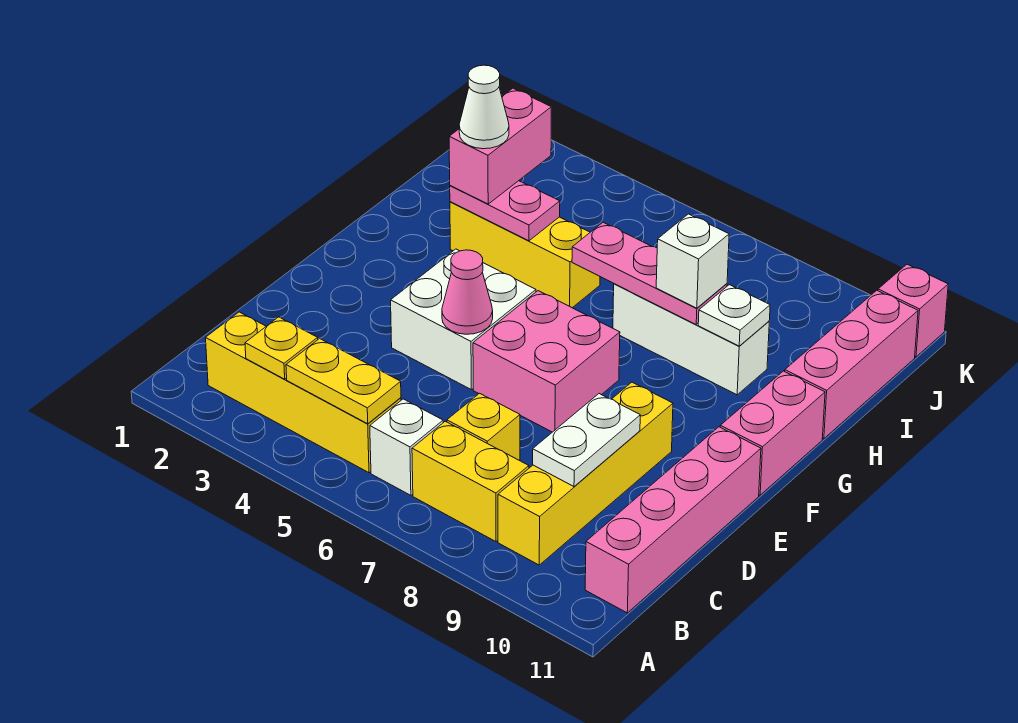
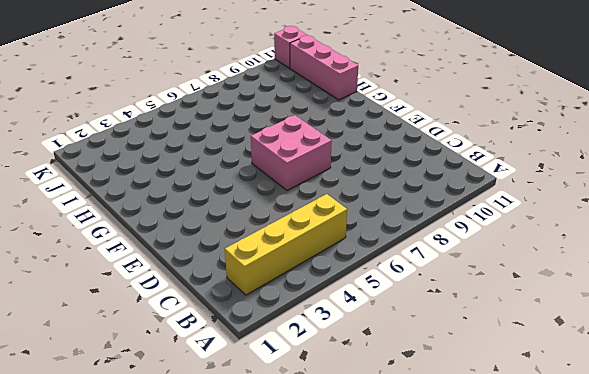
none -> white 1x1 brick [370,399,443,495]
none -> yellow 1x2 brick [412,421,529,542]
none -> yellow 1x4 brick [498,382,673,565]

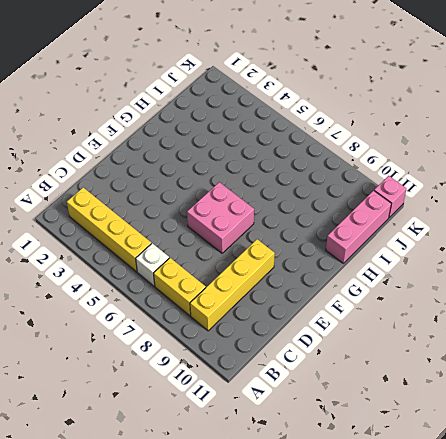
none -> pink 1x4 brick [585,427,761,613]
none -> yellow 1x1 brick [447,393,520,461]
none -> white 2x2 brick [391,249,536,389]

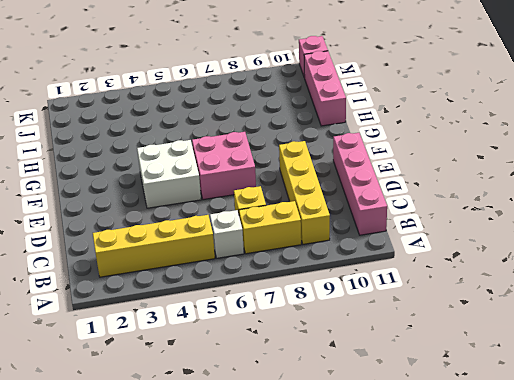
none -> pink 1x2 brick [720,371,825,495]
none -> yellow 1x3 brick [450,202,600,308]
none -> white 1x3 brick [613,284,769,395]

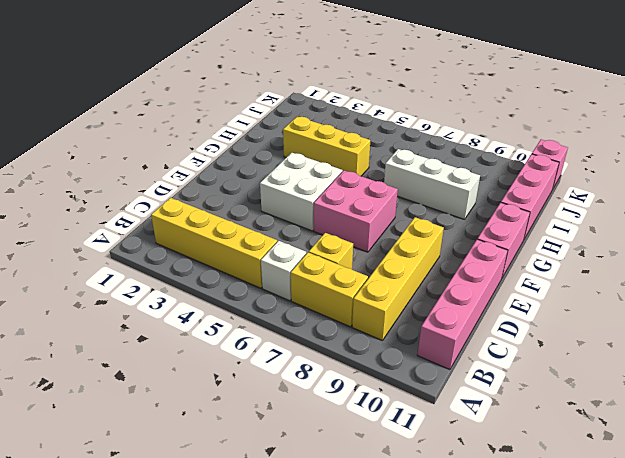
none -> yellow 1x1 plate [245,317,318,379]
none -> yellow 1x2 plate [286,339,401,424]
none -> white 1x2 plate [533,394,640,486]

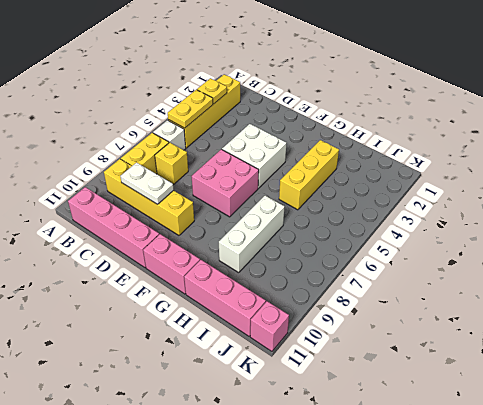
none -> pink 1x1 cone [442,250,493,334]
none -> pink 1x2 plate [450,181,560,241]
none -> pink 1x3 plate [572,222,727,324]

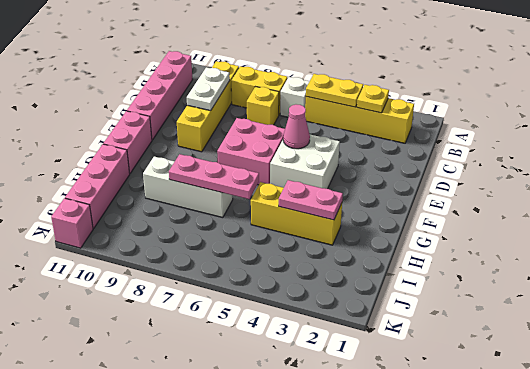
none -> white 1x1 plate [698,285,770,346]
none -> pink 1x2 brick [449,88,551,204]
none -> white 1x1 brick [656,214,729,308]

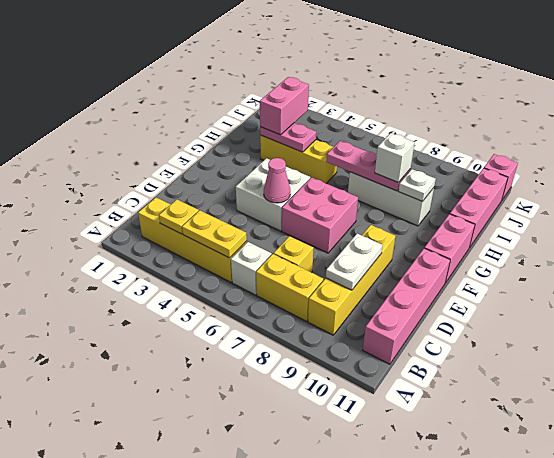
none -> white 1x1 cone [459,65,509,149]

